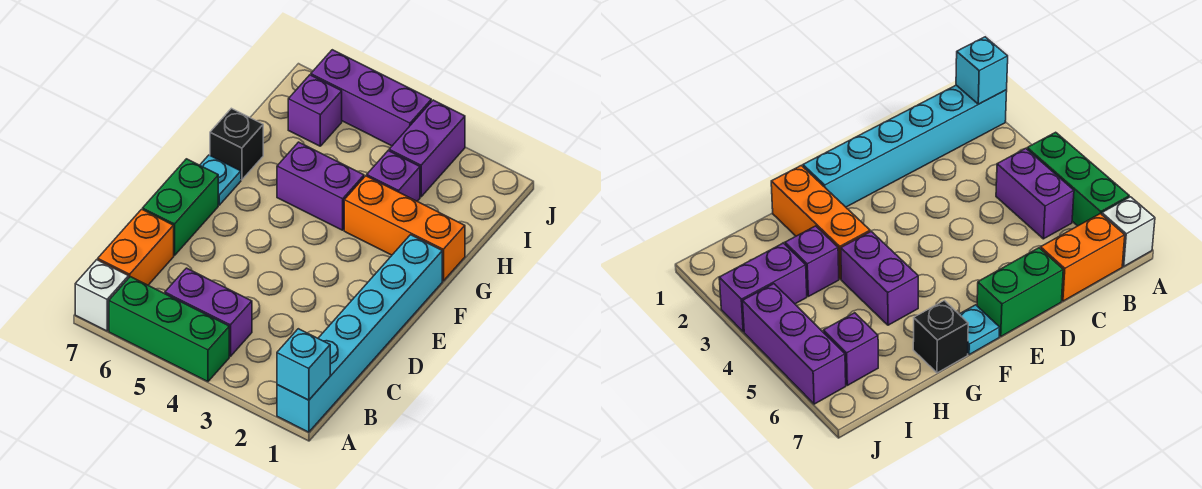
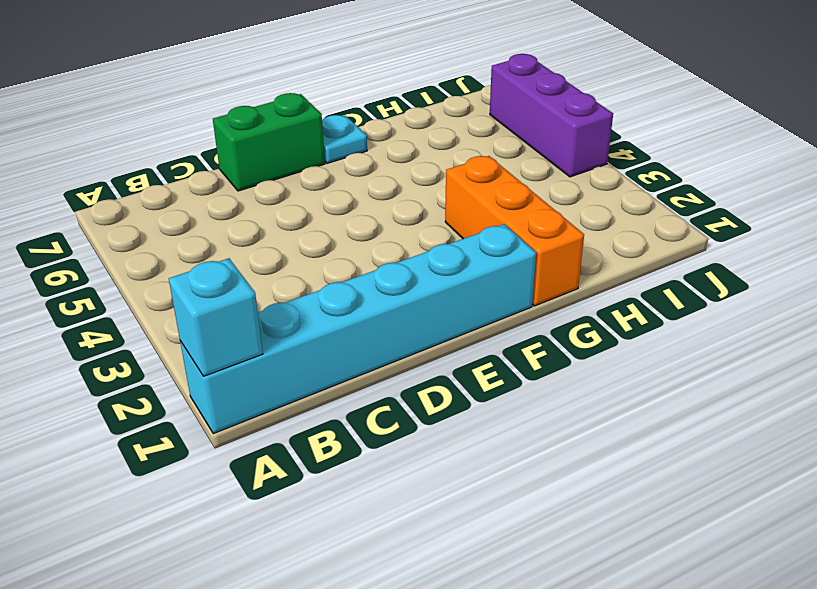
none -> green 1x3 brick [109,277,229,382]
none -> white 1x1 brick [75,260,129,331]
none -> purple 1x2 brick [165,268,252,356]

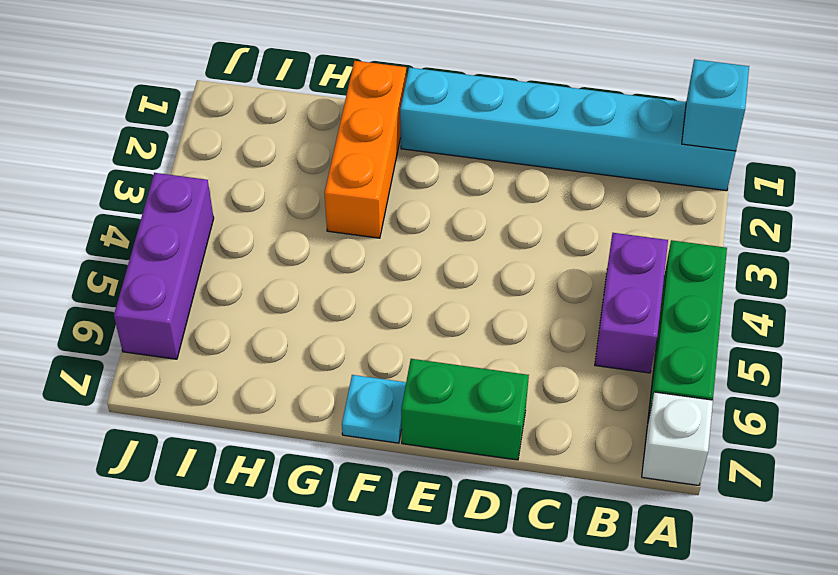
none -> orange 1x2 brick [98,209,174,285]
none -> purple 1x2 brick [277,142,364,230]
none -> black 1x1 brick [210,108,263,180]

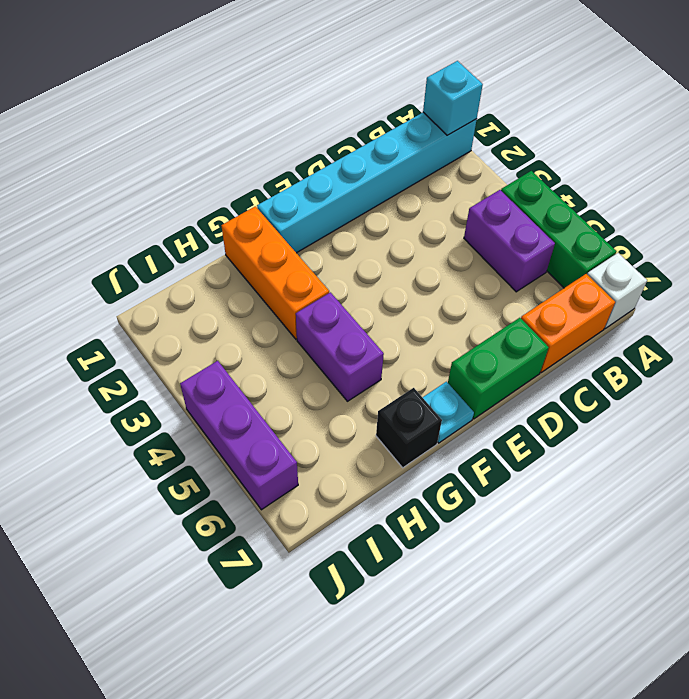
none -> purple 1x1 brick [367,151,420,201]
none -> purple 1x2 brick [389,100,465,197]
none -> purple 1x1 brick [288,75,342,146]

